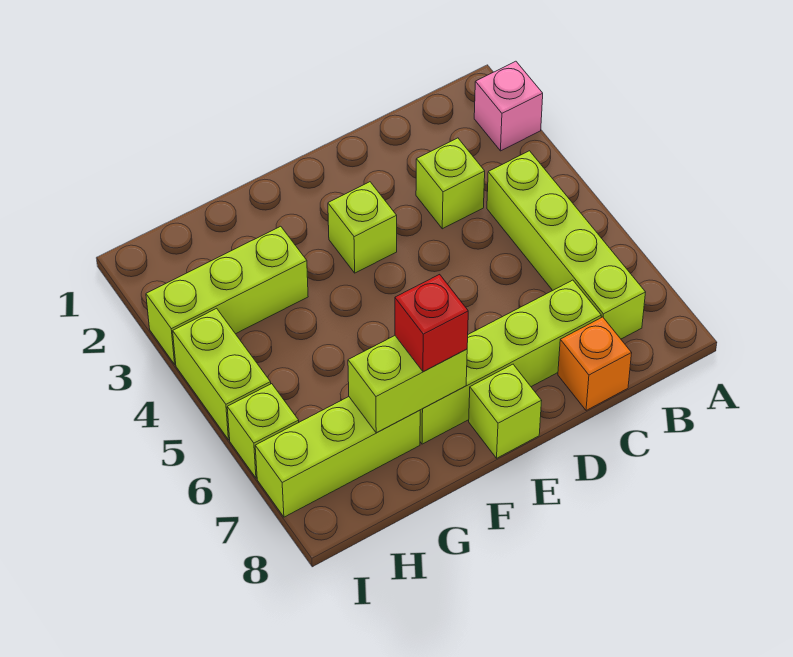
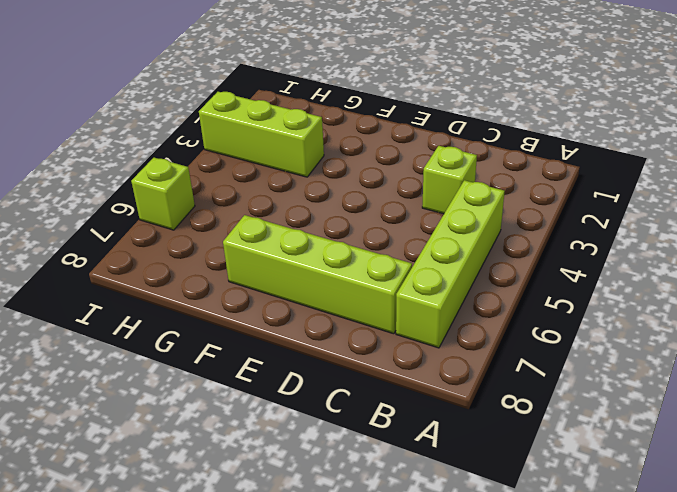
none -> pink 1x1 brick [474,61,543,151]
none -> orange 1x1 brick [558,317,632,411]
none -> lime 1x1 brick [328,182,397,273]

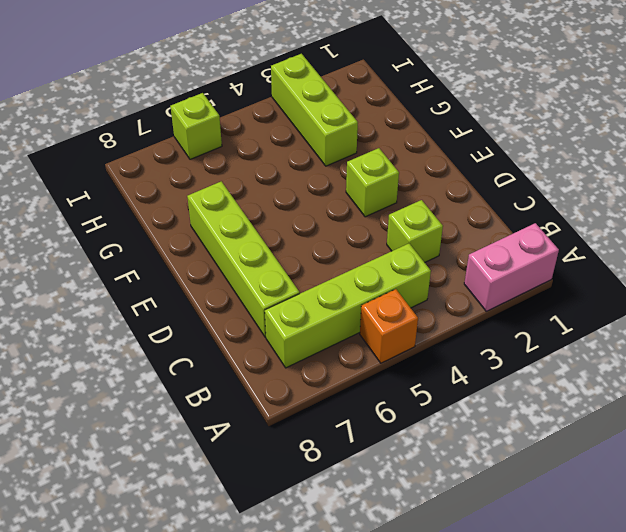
pink 1x2 brick [464,223,559,311] -> pink 1x1 brick [474,61,543,151]
orange 1x1 brick [360,289,418,363] -> orange 1x1 brick moved to [558,317,632,411]
none -> lime 1x1 brick [469,364,541,458]
none -> lime 1x3 brick [255,397,420,517]
none -> lime 1x2 brick [173,308,271,440]

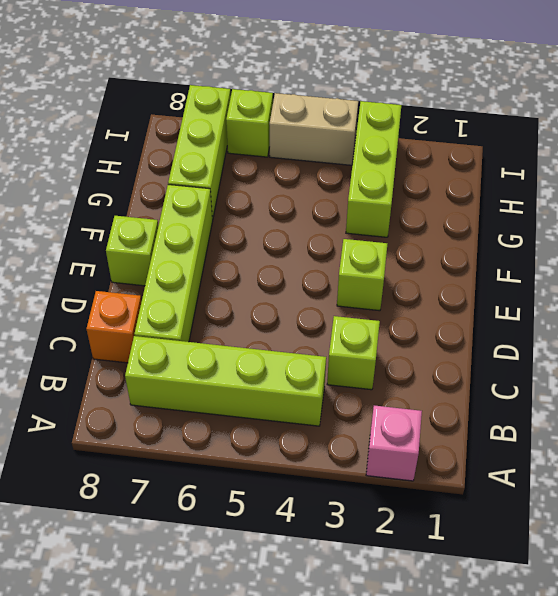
tan 1x2 brick [269,93,358,165] -> lime 1x2 brick [173,308,271,440]
none -> lime 1x2 brick [348,336,467,433]
none -> red 1x1 brick [395,274,468,372]

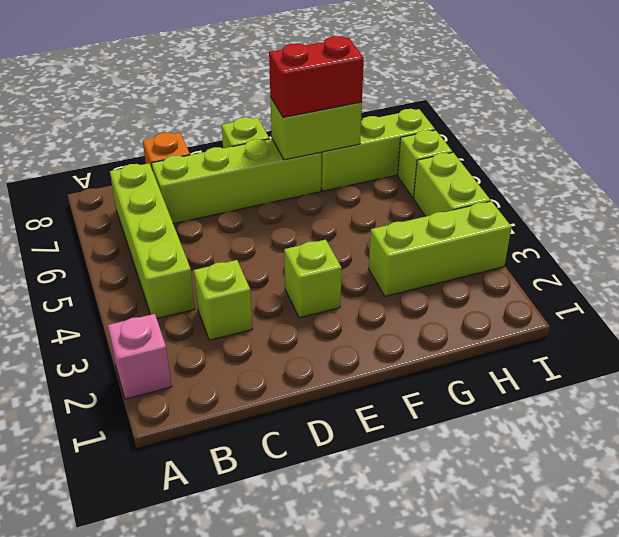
red 1x2 brick [269,36,364,117] -> red 1x1 brick [395,274,468,372]

